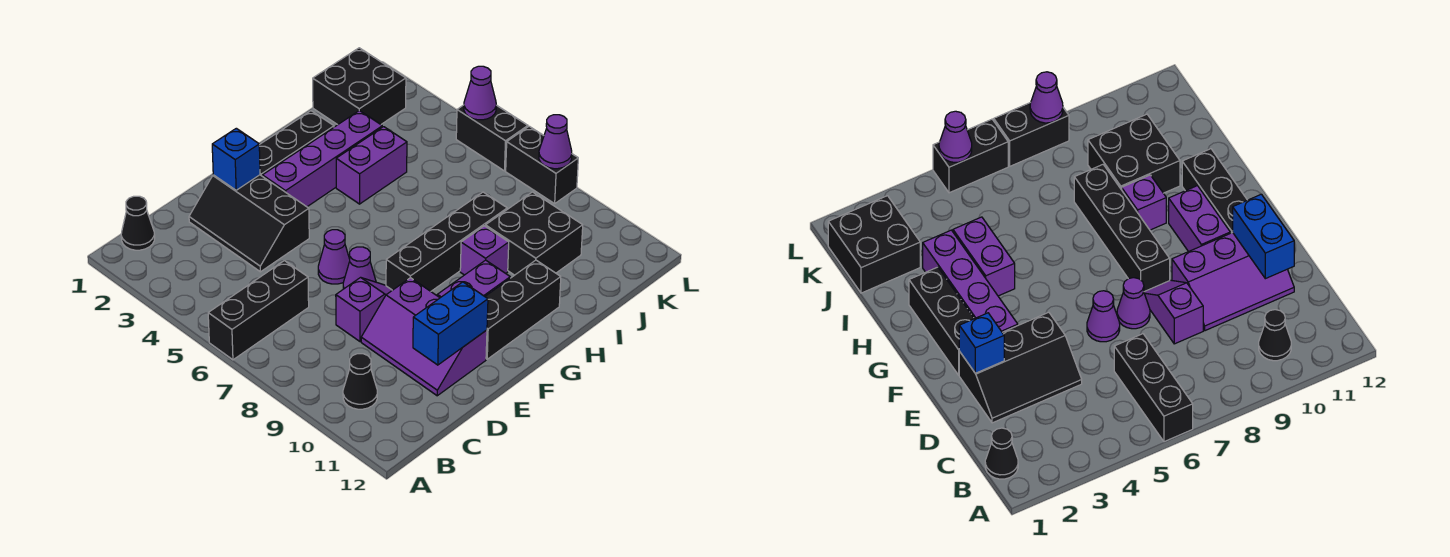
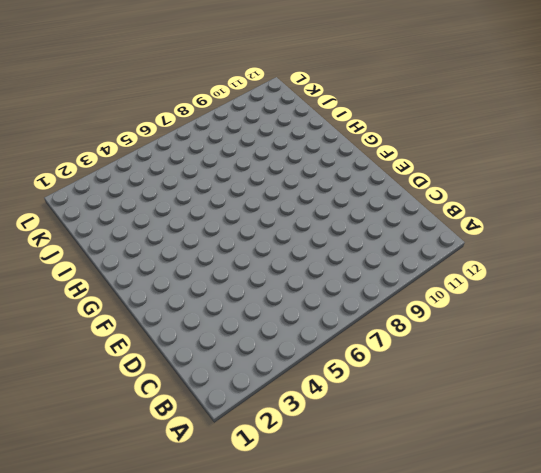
none -> black 1x3 brick [208,261,309,360]
none -> black 1x1 cone [121,196,155,250]
none -> black 1x1 cone [343,354,377,409]

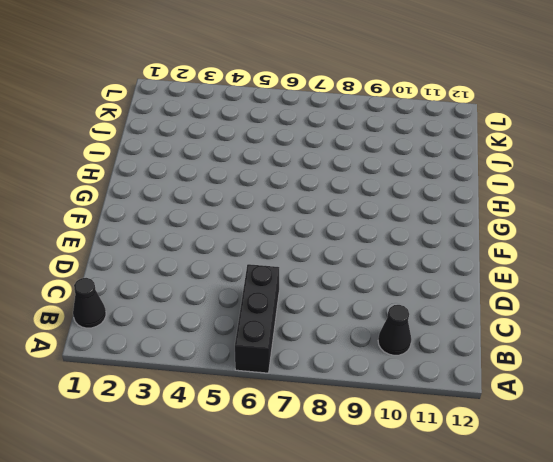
none -> black 2x3 slope [189,175,309,272]
none -> purple 1x2 slope [336,277,392,342]
none -> purple 2x3 slope [361,278,487,396]

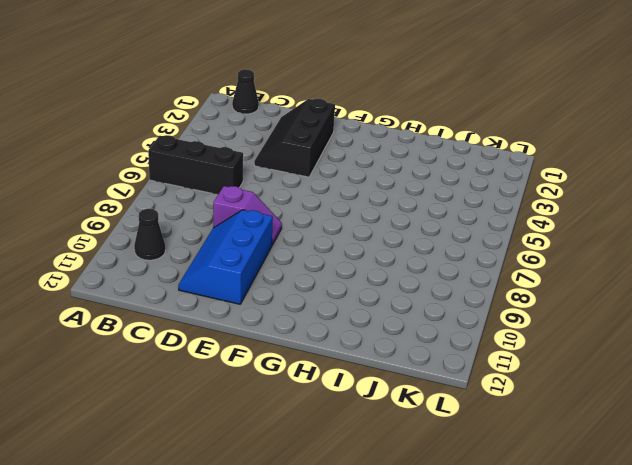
blue 2x3 slope [178,210,273,304] -> purple 2x3 slope [361,278,487,396]
none -> purple 1x1 cone [318,230,350,284]
none -> purple 1x1 cone [343,247,376,289]
none -> black 1x3 brick [259,111,334,176]

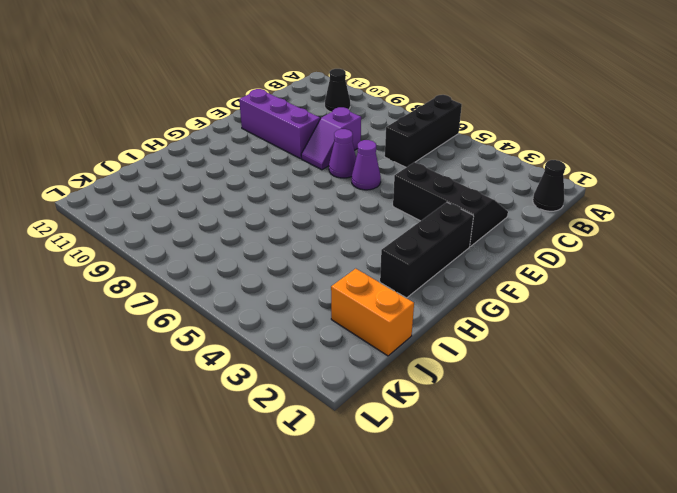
orange 1x2 brick [331,269,414,356] -> black 2x2 brick [313,48,406,125]
none -> purple 1x4 brick [262,111,382,207]
none -> black 1x4 brick [386,192,507,291]
none -> purple 1x2 brick [437,260,510,298]

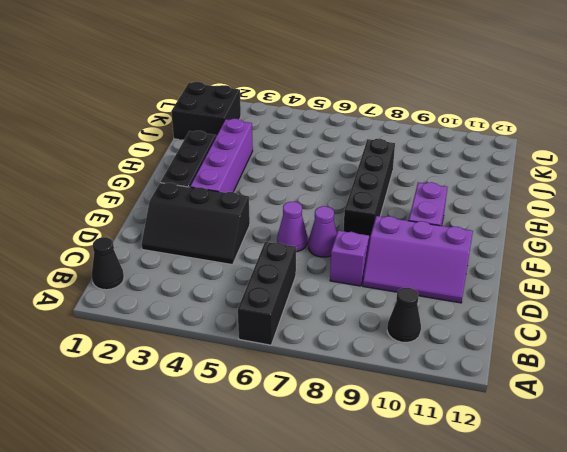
none -> black 1x3 brick [485,260,561,359]
none -> purple 1x2 brick [336,127,407,204]
none -> purple 1x1 brick [460,226,509,275]

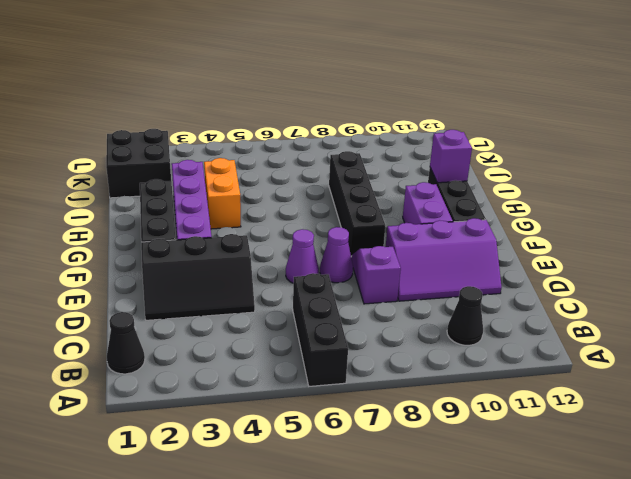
orange 1x2 brick [204,158,241,229] -> purple 1x2 brick [336,127,407,204]
purple 1x1 brick [430,130,472,183] -> purple 1x1 brick moved to [460,226,509,275]
none -> black 2x2 brick [485,192,583,275]
none -> black 1x2 brick [456,105,528,171]
none -> black 1x2 brick [506,126,578,204]

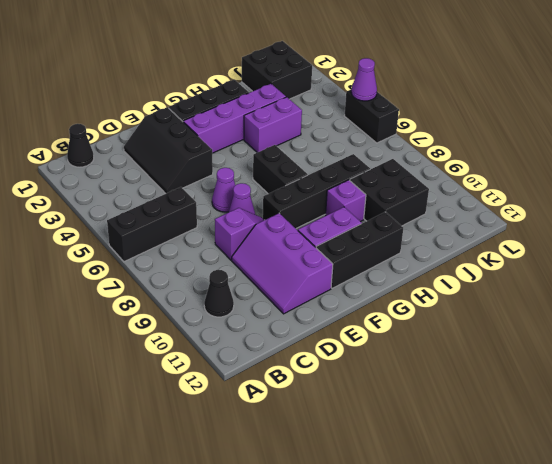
black 1x2 brick [253,145,308,194] -> black 1x2 brick moved to [506,126,578,204]
none -> blue 1x2 brick [413,282,488,365]
none -> blue 1x1 brick [212,128,260,190]
none -> purple 1x1 cone [539,115,572,169]

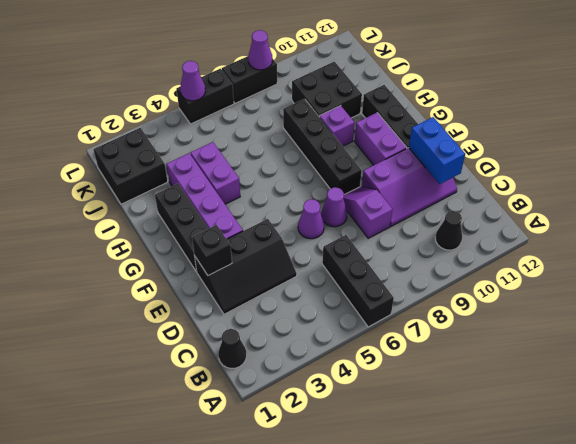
black 1x1 brick [192,225,232,275] -> blue 1x1 brick [212,128,260,190]

